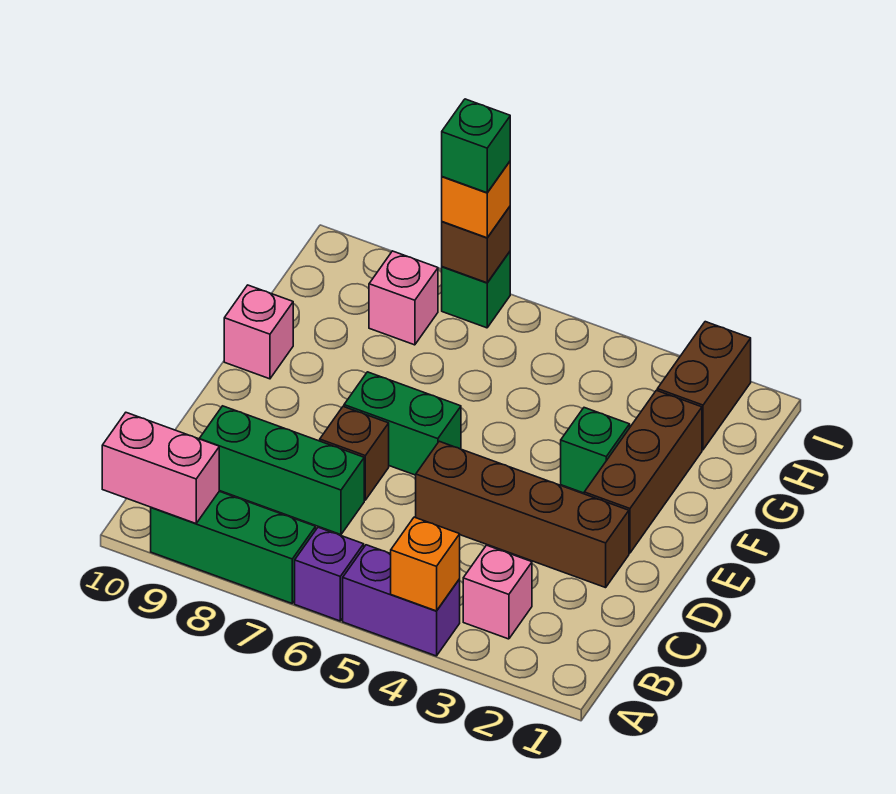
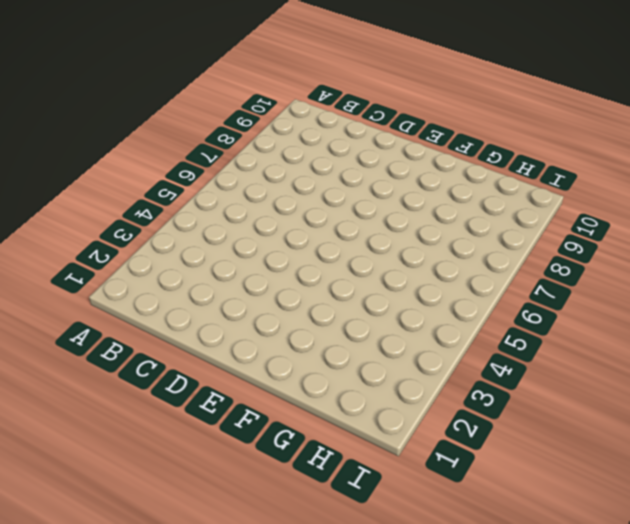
none -> purple 1x2 brick [343,545,460,656]
none -> purple 1x1 brick [295,527,364,621]
none -> green 1x3 brick [151,491,316,603]

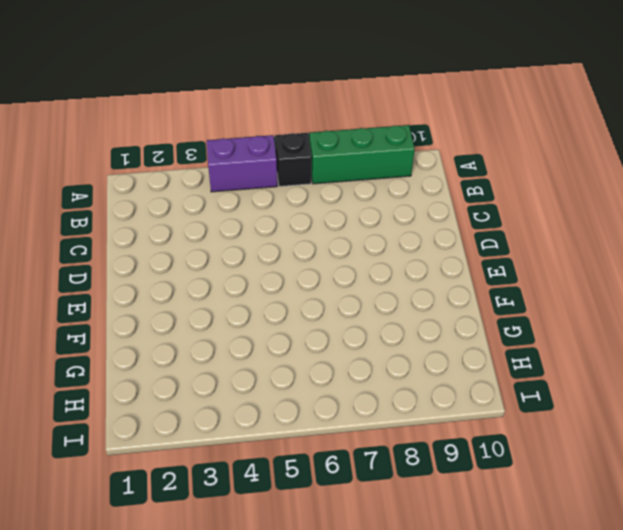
black 1x1 brick [275,133,311,187] -> purple 1x1 brick [295,527,364,621]
none -> pink 1x1 brick [463,545,532,639]
none -> green 1x3 brick [200,406,364,535]
none -> brown 1x4 brick [416,441,629,588]

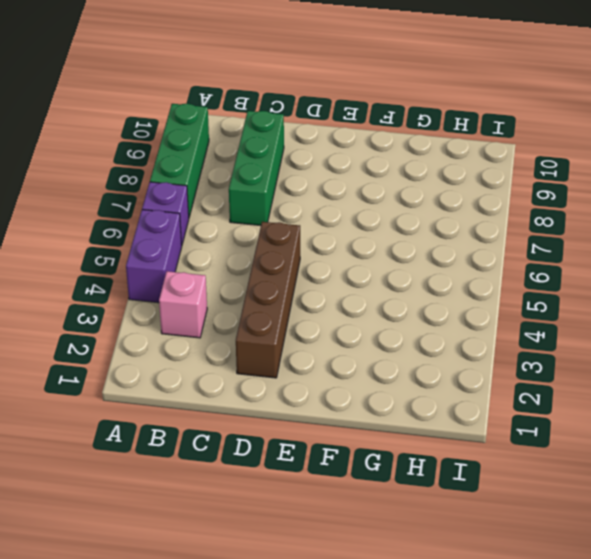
none -> brown 1x1 brick [320,407,389,500]
none -> brown 1x3 brick [584,390,702,553]
none -> green 1x2 brick [344,372,461,475]

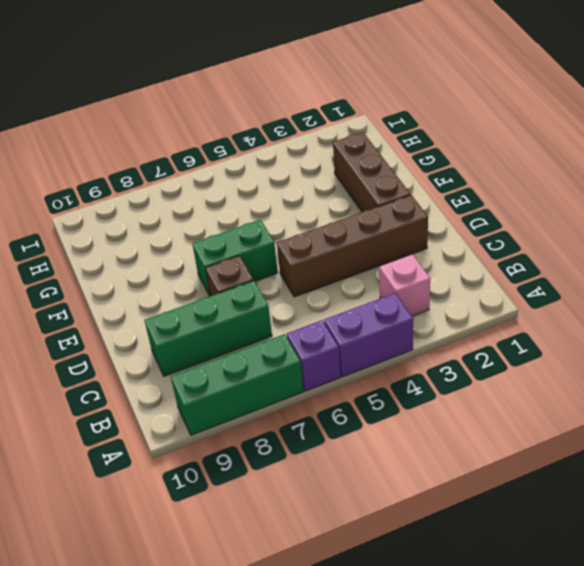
none -> green 1x1 brick [561,408,630,493]
none -> pink 1x1 brick [224,285,293,379]
none -> brown 1x2 brick [657,322,751,450]

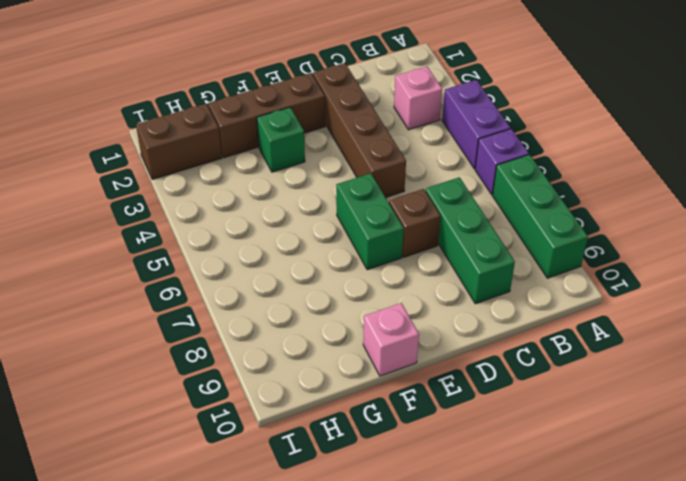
none -> pink 1x1 brick [369,251,438,345]
none -> green 1x1 brick [442,252,510,328]
none -> orange 1x1 brick [391,517,460,611]

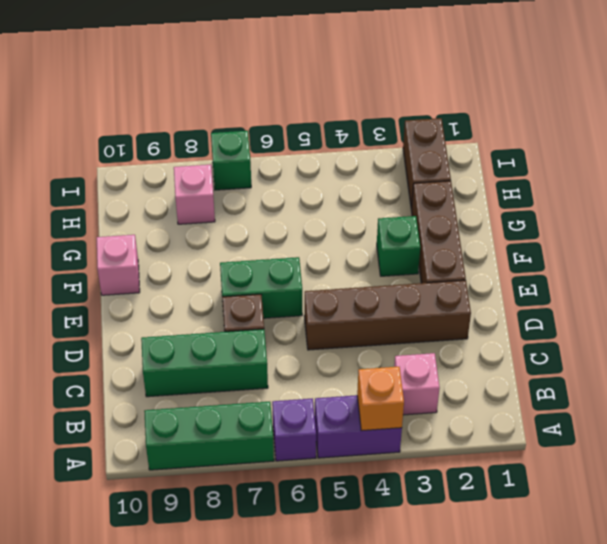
none -> pink 1x2 brick [102,413,219,523]
none -> brown 1x1 brick [442,207,510,283]
none -> orange 1x1 brick [442,162,510,238]

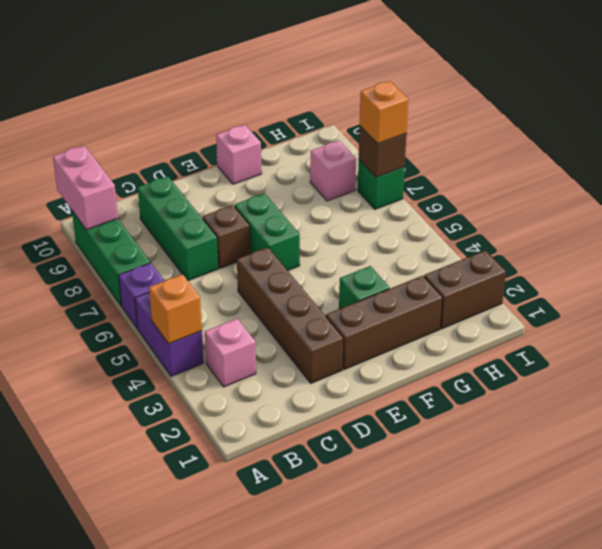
none -> green 1x1 brick [442,99,510,193]

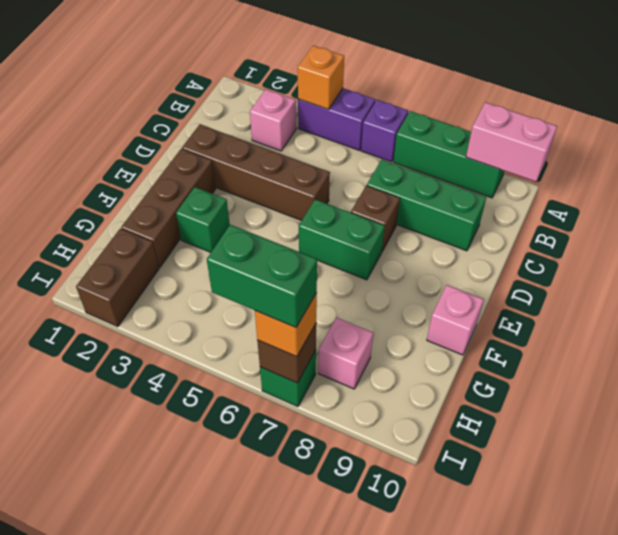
green 1x2 brick [207,225,317,327] -> green 1x1 brick [442,99,510,193]

